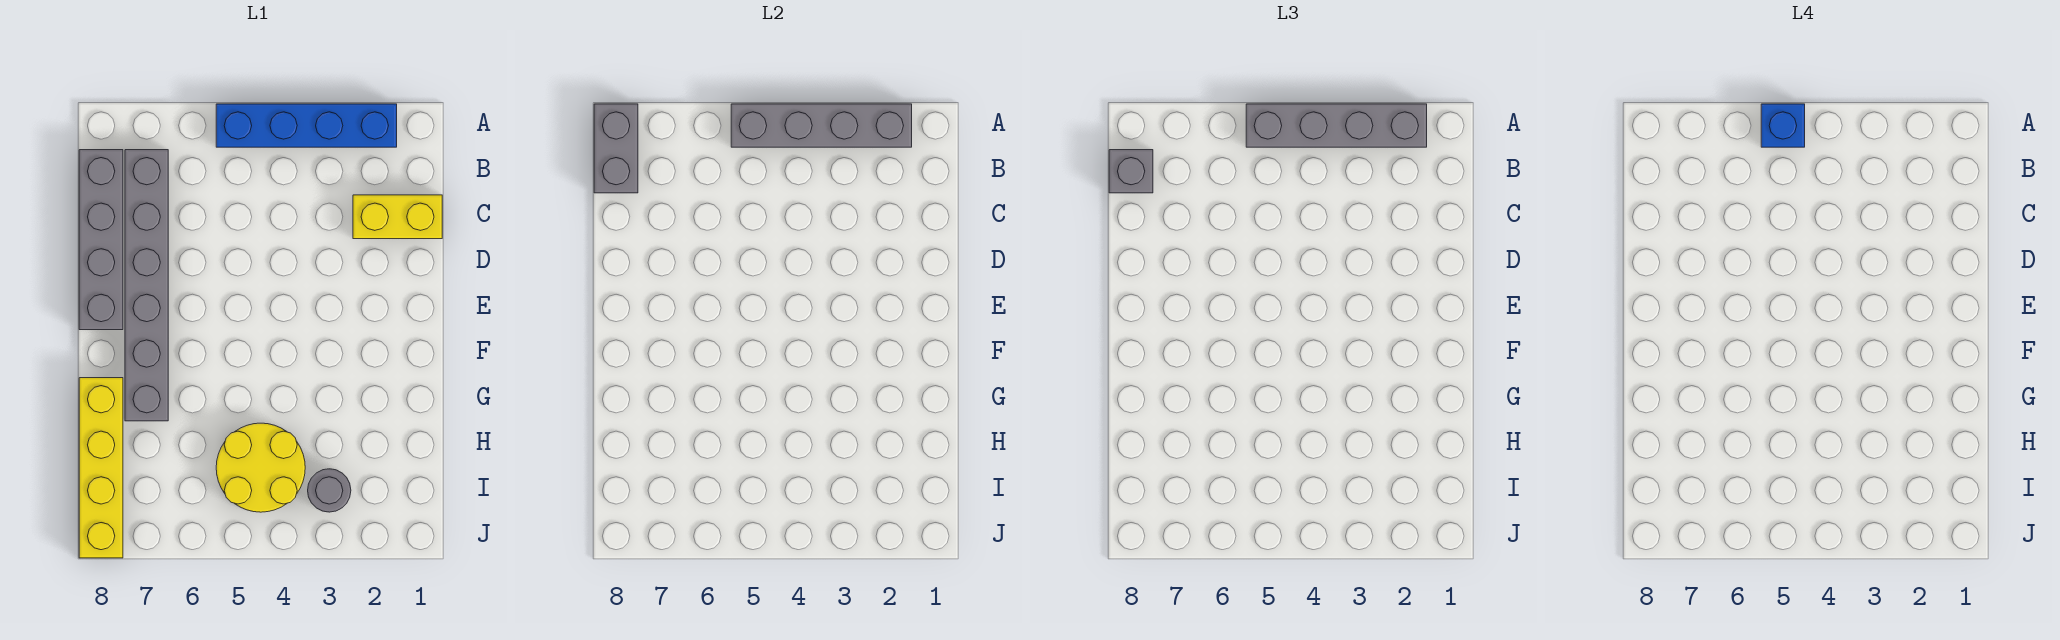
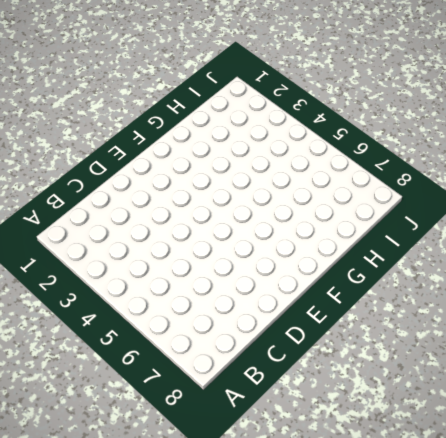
none -> blue 1x4 brick [216,104,397,147]
none -> grey 1x6 brick [125,150,168,421]
none -> grey 1x4 brick [79,150,123,330]

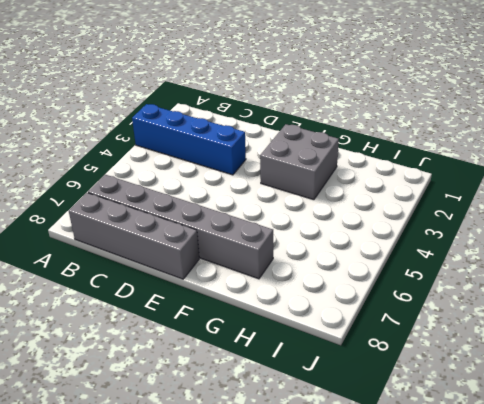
blue 1x4 brick [132,104,246,175] -> blue 1x4 brick turned to [216,104,397,147]
grey 2x2 brick [260,124,339,200] -> none
none -> yellow 1x2 brick [353,195,442,239]
none -> yellow 1x4 brick [79,378,123,558]
none -> yellow 2x2 round brick [216,423,305,512]

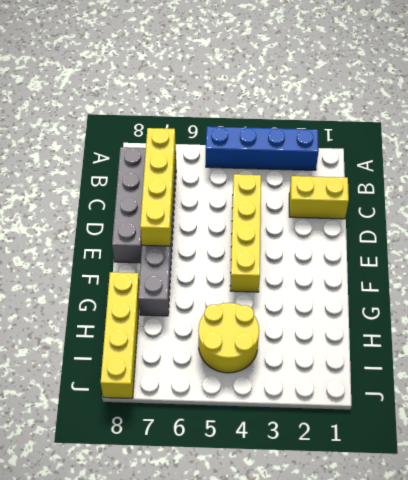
yellow 1x4 brick [140,128,176,246] -> none
yellow 1x4 brick [230,174,261,292] -> none
none -> grey 1x1 round brick [308,469,351,512]
none -> grey 1x4 brick [731,104,912,147]
none -> grey 1x2 brick [594,104,638,193]

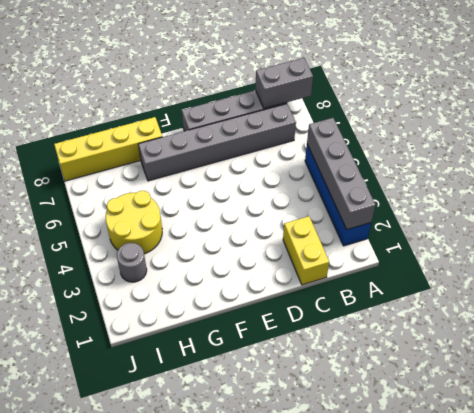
none -> grey 1x4 brick [1246,104,1427,147]
none -> grey 1x1 brick [1109,150,1153,193]
none -> blue 1x1 brick [1761,104,1805,147]

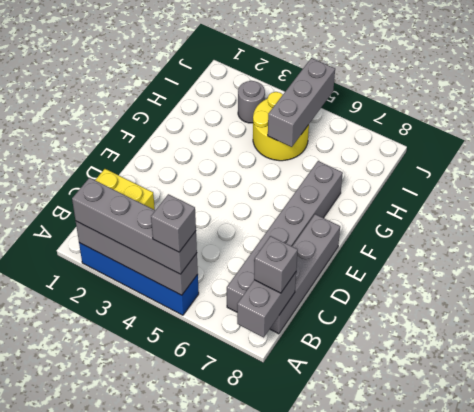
grey 1x1 brick [151,194,196,252] -> blue 1x1 brick [1761,104,1805,147]
grey 1x3 brick [268,58,335,147] -> none
none -> yellow 1x4 brick [79,378,123,558]

